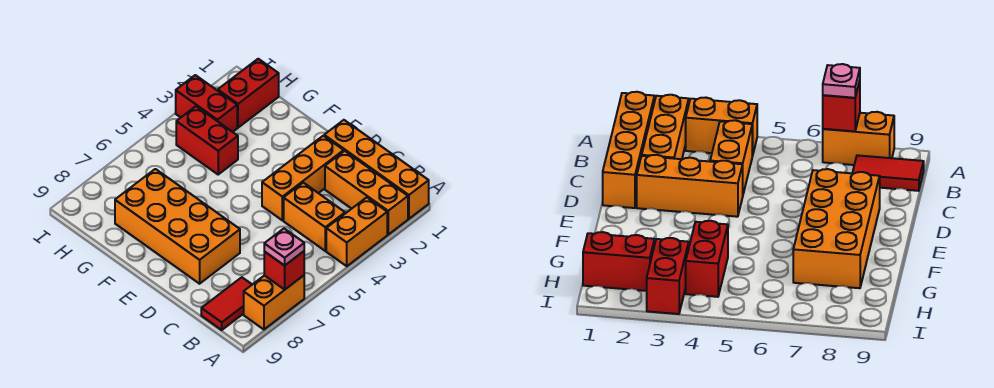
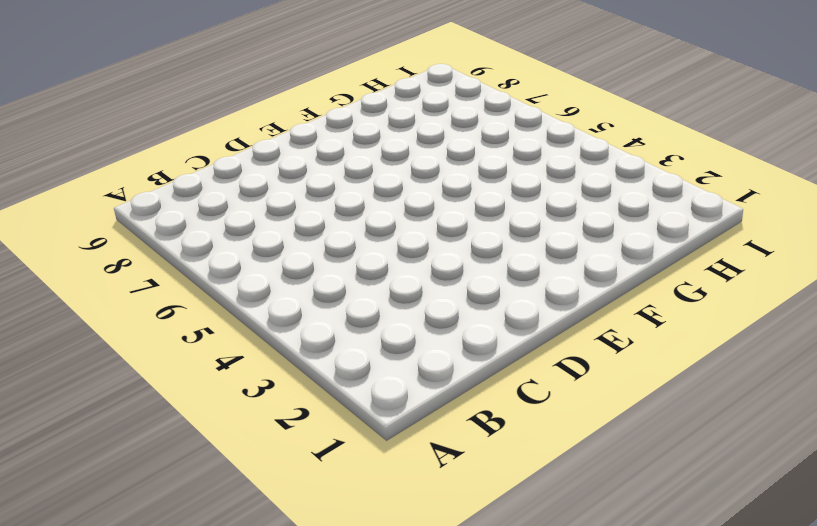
none -> orange 1x4 brick [324,120,429,219]
none -> orange 1x3 brick [325,151,408,234]
none -> orange 1x2 brick [326,197,387,266]

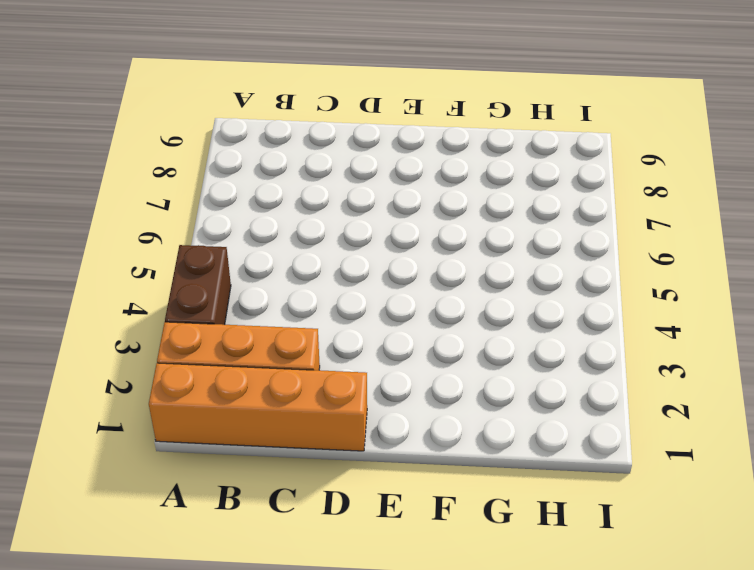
brown 1x2 brick [165,245,231,325] -> orange 1x2 brick [326,197,387,266]
none -> orange 1x2 brick [244,275,304,329]
none -> orange 1x2 brick [284,183,345,251]
none -> red 1x2 tile [201,277,252,330]

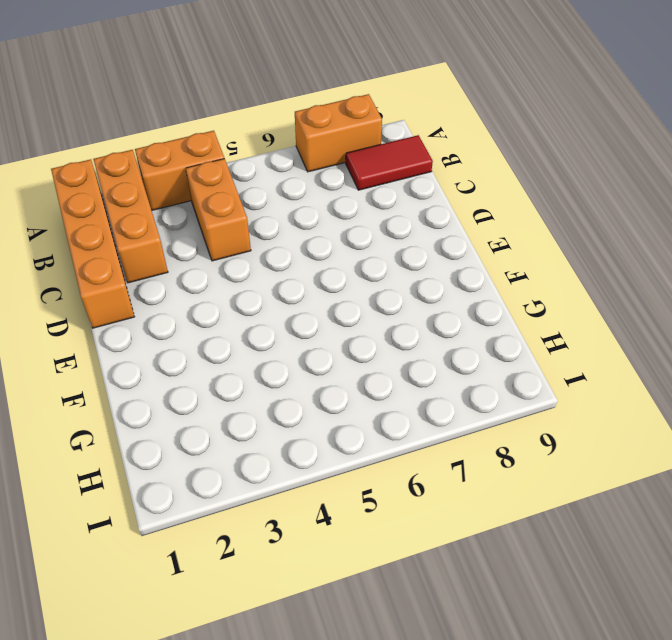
none -> orange 1x3 brick [262,136,344,220]
none -> orange 2x4 brick [115,169,240,284]
none -> red 1x2 brick [176,106,238,174]

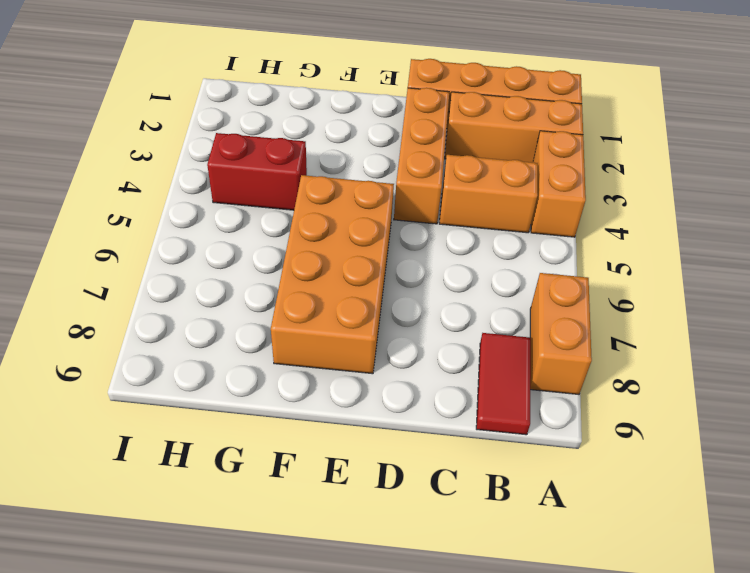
orange 2x4 brick [271,175,394,374] -> orange 2x4 brick turned to [115,169,240,284]
none -> red 1x2 brick [218,59,279,128]
none -> red 1x2 brick [176,75,237,132]
none -> red 1x1 brick [264,251,304,289]

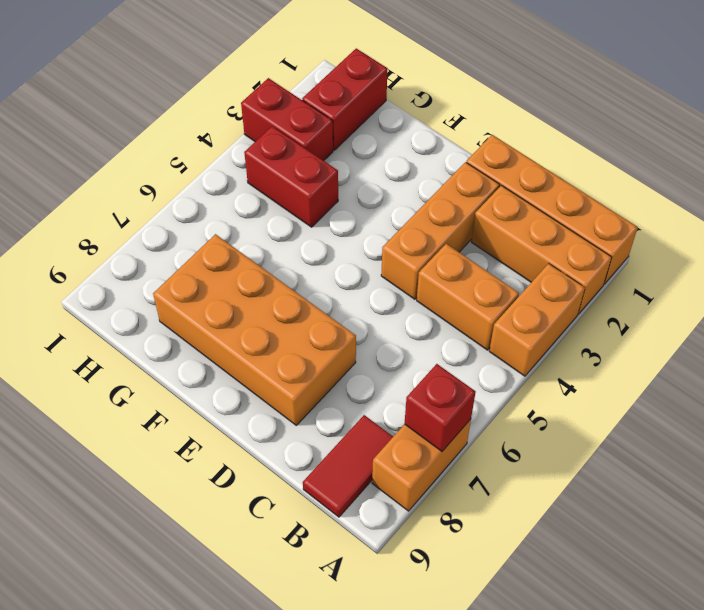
none -> pink 1x1 plate [264,229,304,266]

